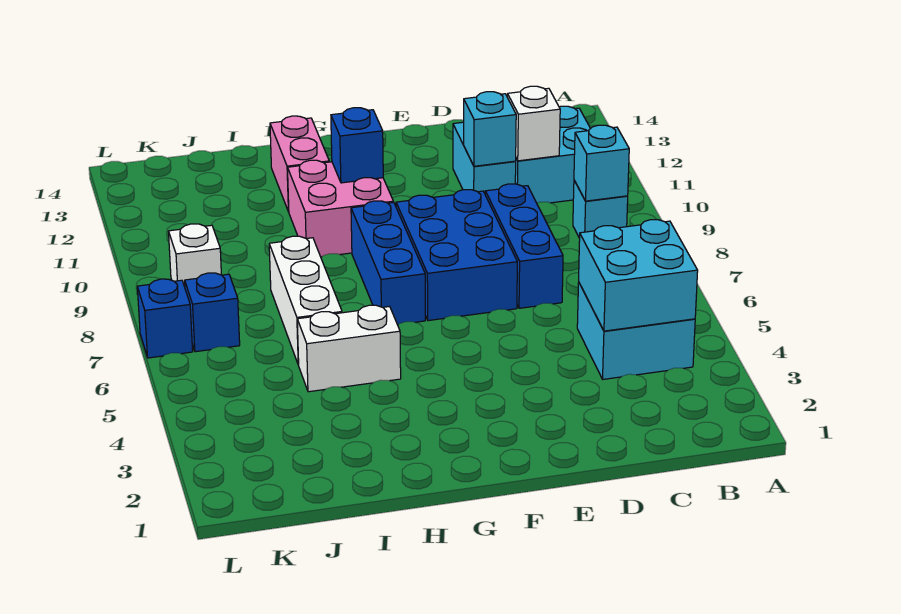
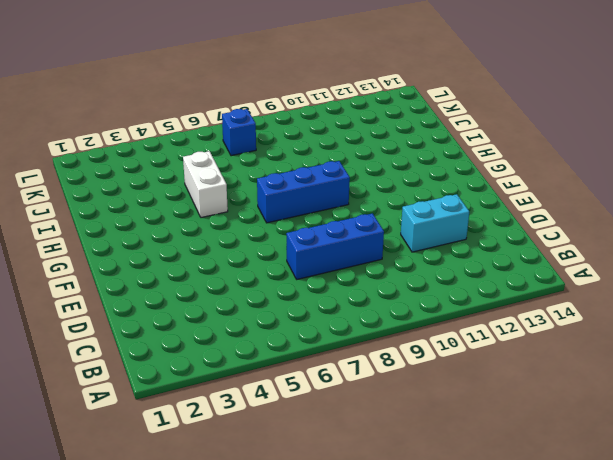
none -> cyan 2x2 brick [577,283,695,379]
none -> cyan 1x1 brick [573,181,628,238]
none -> cyan 2x2 brick [515,106,591,203]

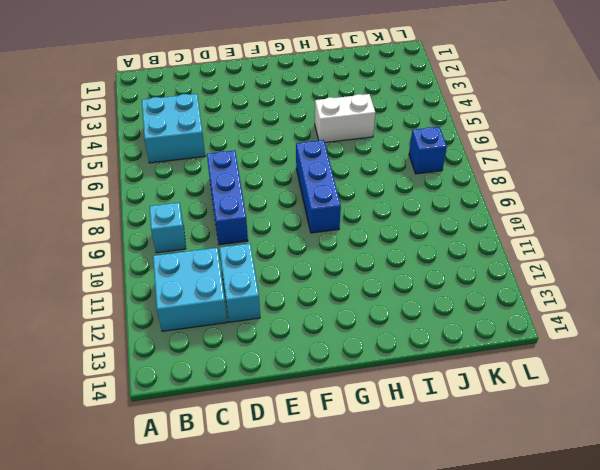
none -> blue 2x3 brick [396,190,517,321]
none -> pink 2x2 brick [288,160,393,257]
none -> pink 1x2 brick [270,116,329,212]

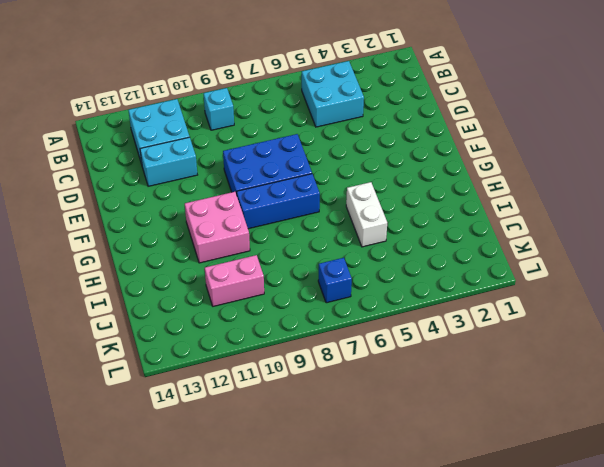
pink 1x2 brick [205,255,264,306] -> pink 1x2 brick moved to [270,116,329,212]
none -> blue 1x3 brick [485,184,563,308]
none -> white 1x3 brick [269,236,342,365]
none -> white 1x1 brick [169,224,221,287]

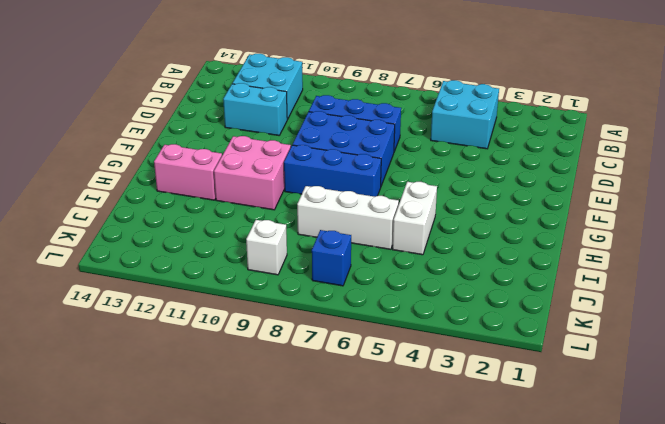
none -> cyan 1x1 brick [573,181,628,238]
none -> blue 1x1 brick [137,279,193,358]
none -> cyan 2x2 brick [579,220,698,331]

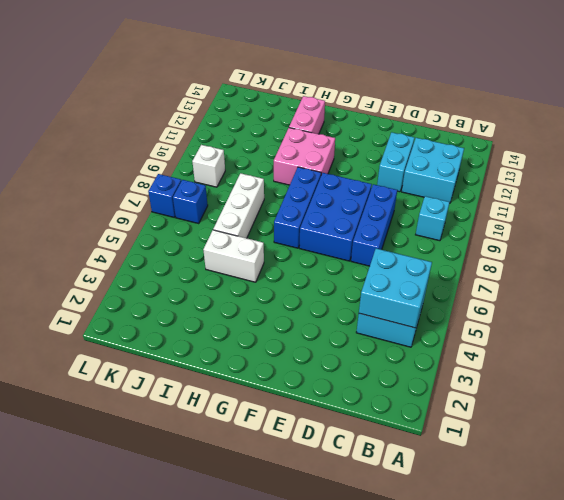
none -> cyan 1x1 brick [574,125,629,201]
none -> white 1x1 brick [507,86,560,161]
none -> cyan 1x1 brick [464,92,516,166]

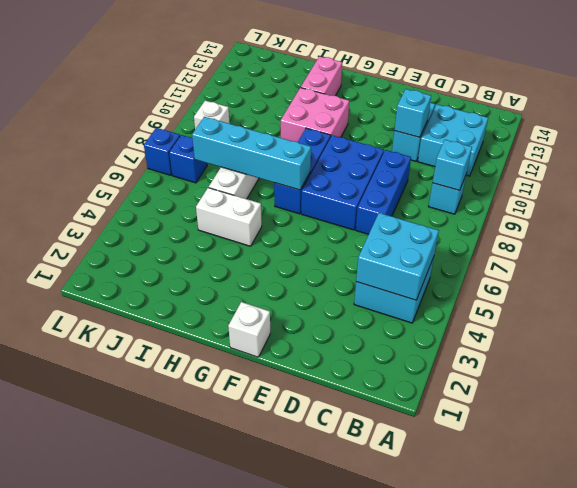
white 1x1 brick [228,302,270,357] -> white 1x1 brick moved to [507,86,560,161]
cyan 1x4 brick [192,117,311,190] -> none
none -> blue 1x1 brick [331,108,383,183]

